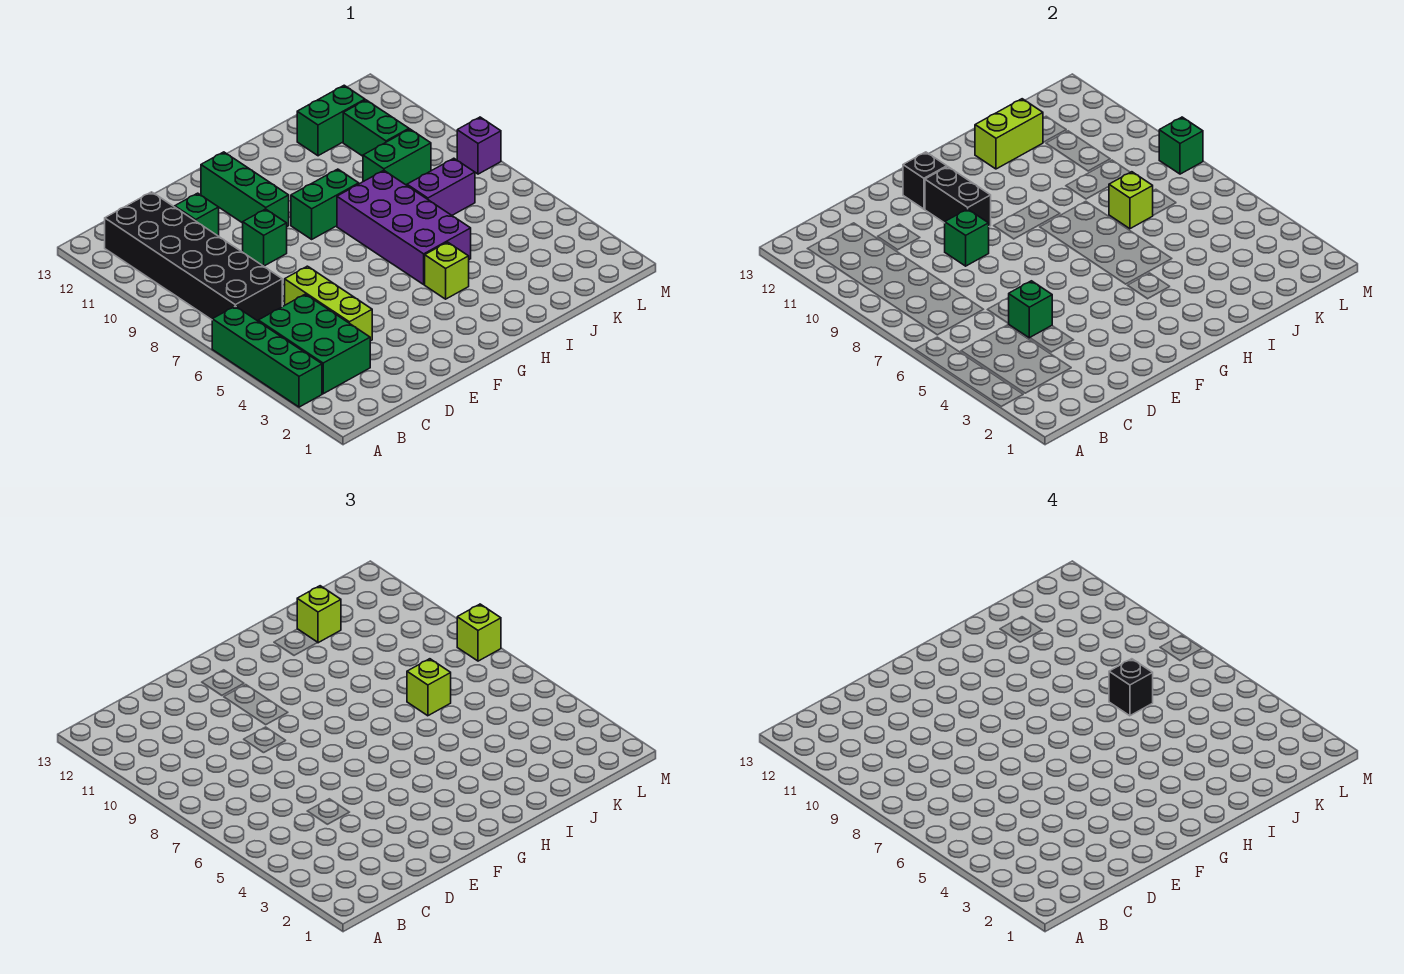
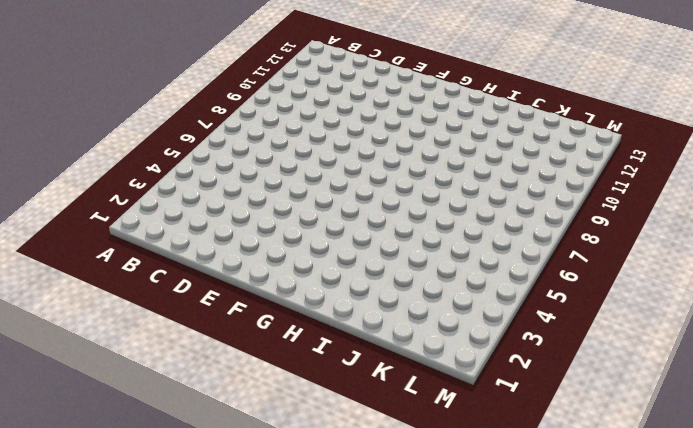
none -> green 1x4 brick [212,306,322,407]
none -> green 2x3 brick [258,294,370,394]
none -> black 2x6 brick [105,192,282,321]

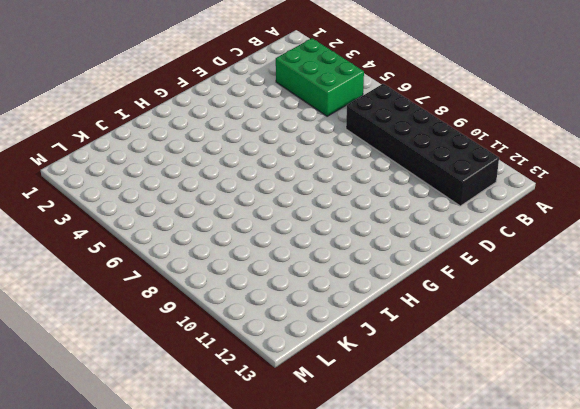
none -> green 1x4 brick [212,306,322,407]
none -> lime 1x3 brick [285,266,372,341]
none -> green 1x1 brick [175,193,219,236]

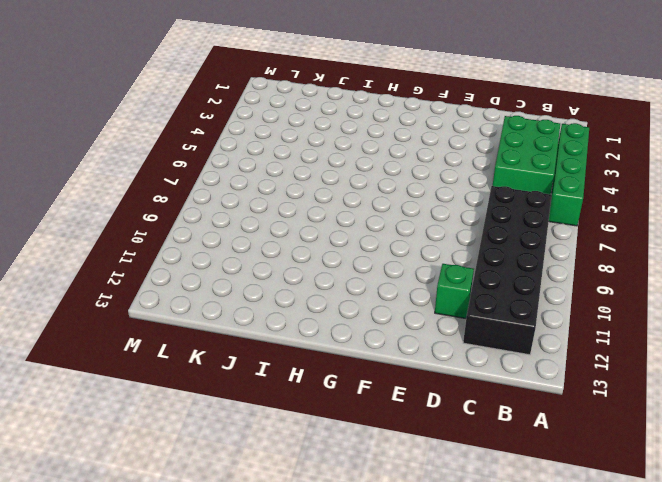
none -> lime 1x3 brick [285,266,372,341]
none -> green 1x1 brick [243,209,287,266]
none -> green 1x3 brick [201,152,289,226]

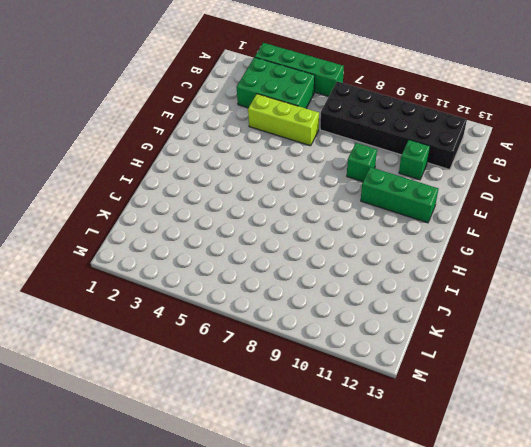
none -> green 1x2 brick [291,169,359,239]
none -> lime 1x1 brick [425,242,469,299]
none -> purple 2x4 brick [337,170,471,284]

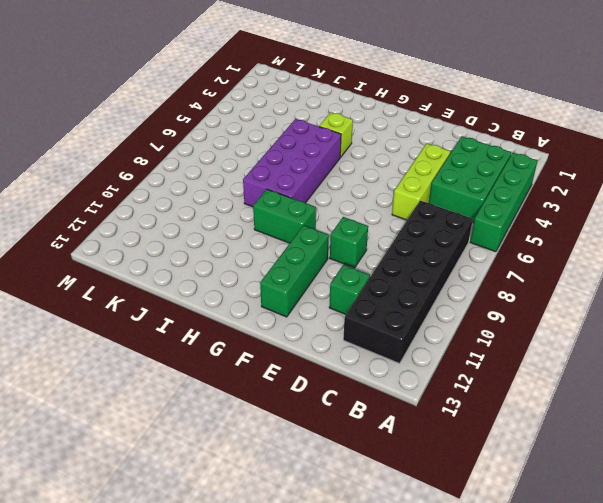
none -> purple 1x2 brick [407,158,475,215]
none -> green 1x2 brick [363,129,431,185]
none -> green 1x2 brick [297,85,365,156]

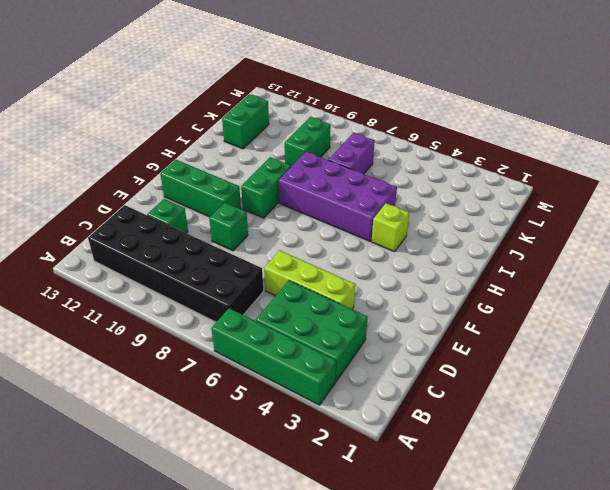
none -> green 1x2 brick [343,100,409,156]
none -> purple 1x1 brick [457,117,501,174]
none -> green 1x1 brick [1008,281,1052,338]

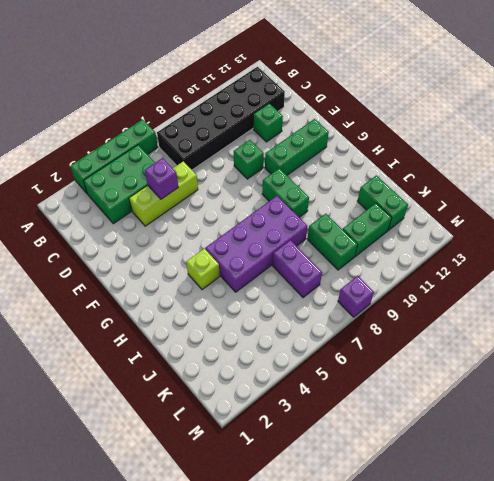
purple 1x1 brick [145,158,178,199] -> green 1x1 brick [1008,281,1052,338]
none -> green 1x1 brick [945,209,989,266]
none -> black 1x2 brick [925,167,991,226]
none -> black 1x1 brick [903,152,947,209]

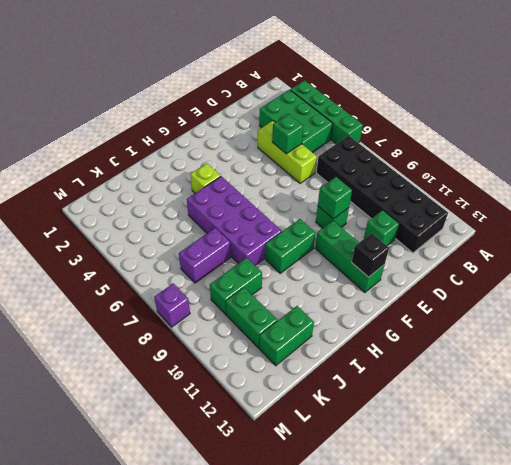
none -> black 1x2 brick [925,167,991,226]
none -> lime 1x2 brick [975,99,1043,169]
none -> lime 1x1 brick [1109,172,1153,229]

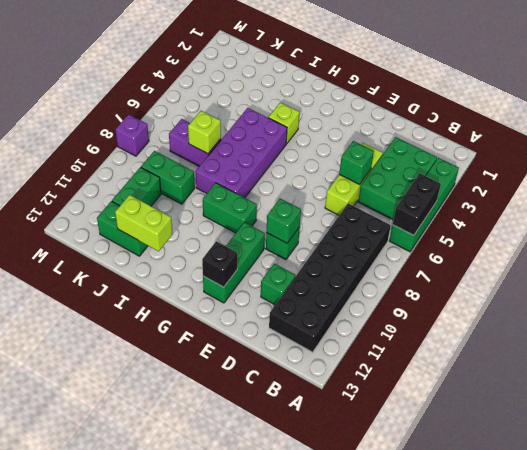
black 1x2 brick [393,173,441,235] -> black 1x2 brick moved to [925,167,991,226]
none -> green 1x1 brick [1159,117,1203,174]
none -> lime 1x1 brick [407,659,451,716]
none -> lime 1x1 brick [297,586,341,643]

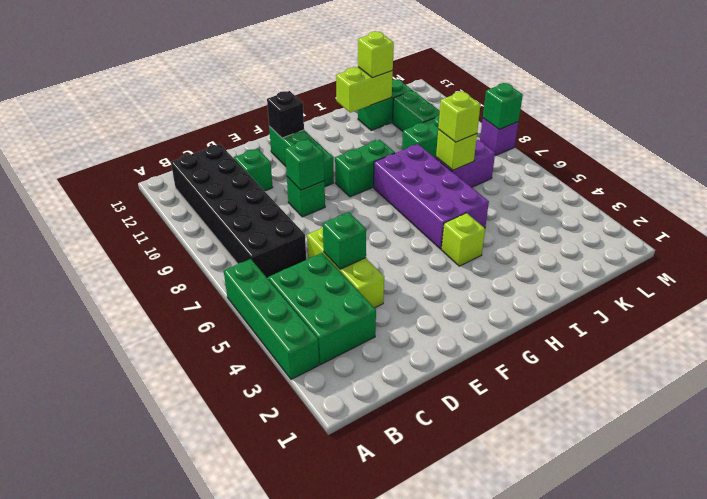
none -> black 1x2 brick [925,167,991,226]
none -> lime 1x1 brick [457,604,501,661]
none -> black 1x1 brick [1109,659,1153,716]

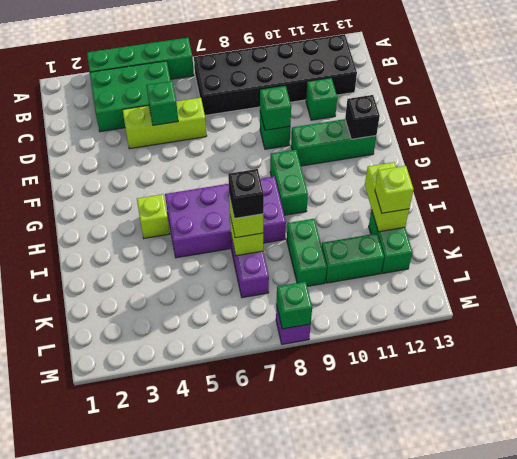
none -> black 1x2 brick [925,167,991,226]
none -> lime 1x1 brick [457,604,501,661]

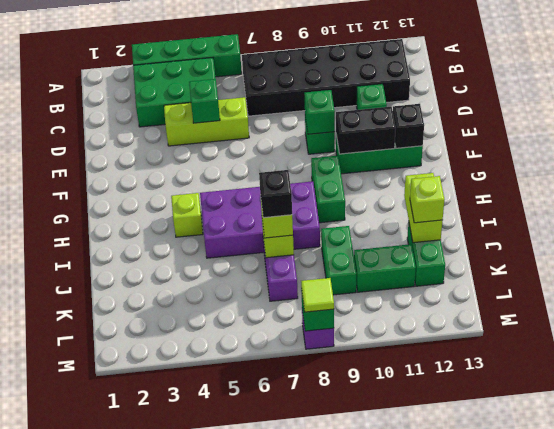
lime 1x1 tile [301,278,334,312] -> lime 1x1 brick [457,604,501,661]

